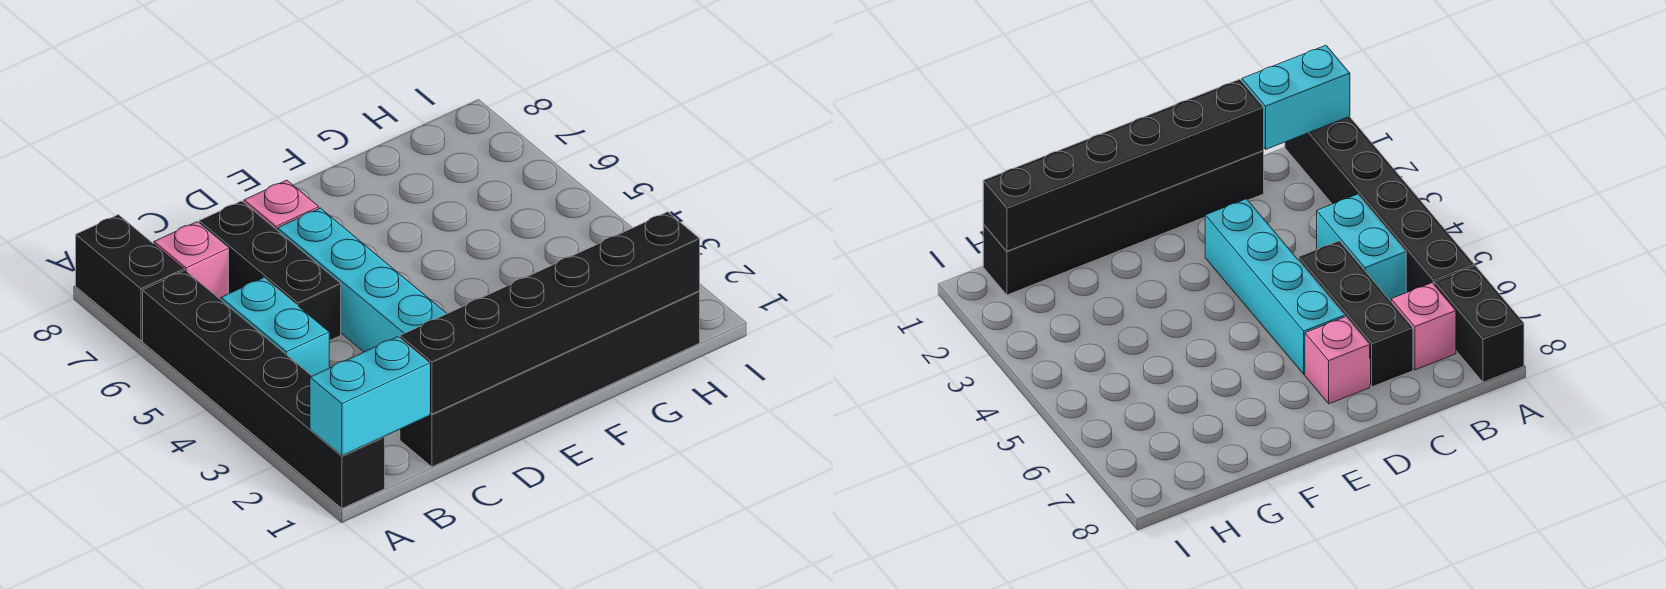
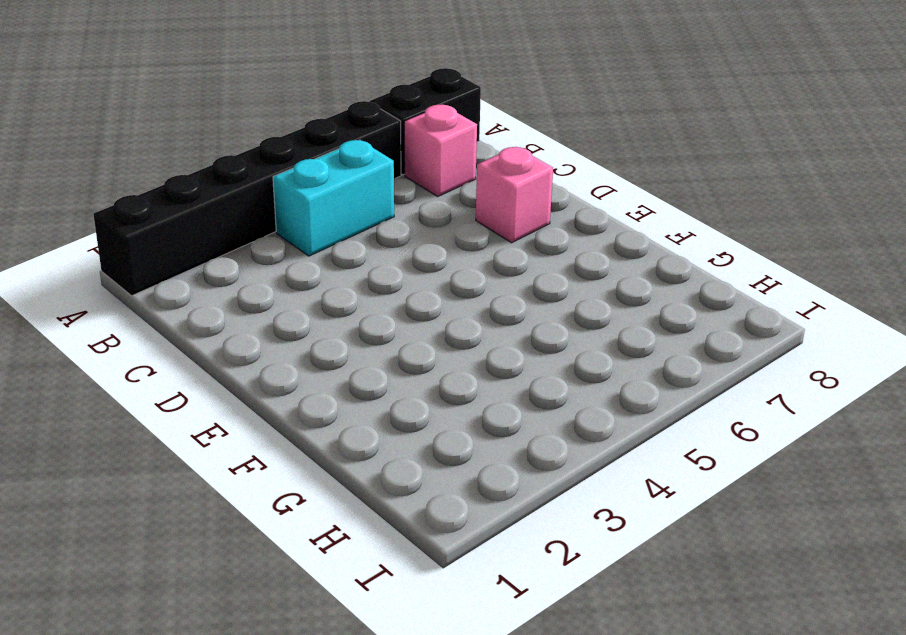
none -> black 1x6 brick [400,291,700,467]
none -> black 1x3 brick [199,201,341,341]

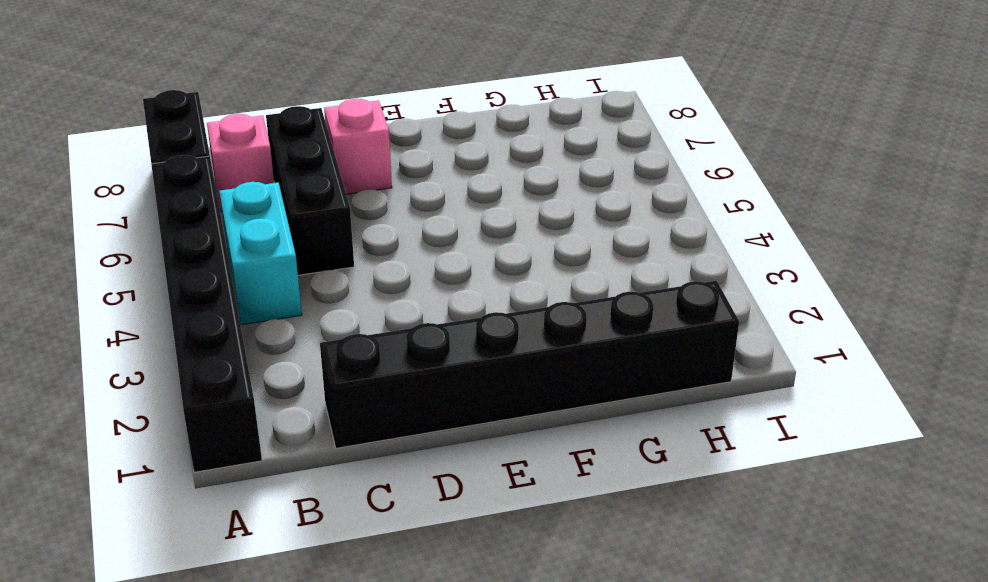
none -> cyan 1x4 brick [278,208,447,352]
none -> cyan 1x2 brick [310,337,430,456]

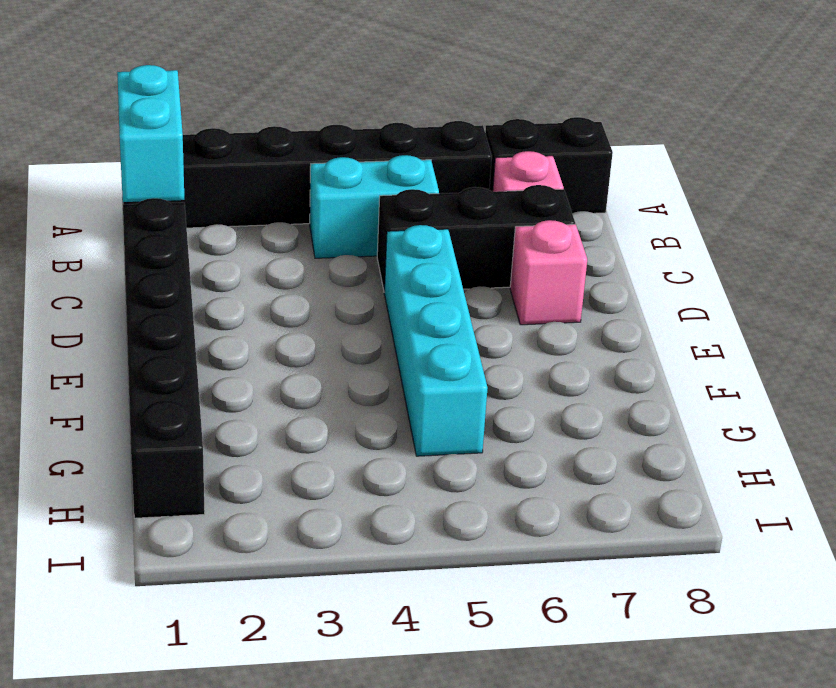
cyan 1x4 brick [384,225,488,456] -> cyan 1x4 brick turned to [278,208,447,352]
none -> black 1x6 brick [400,212,700,414]

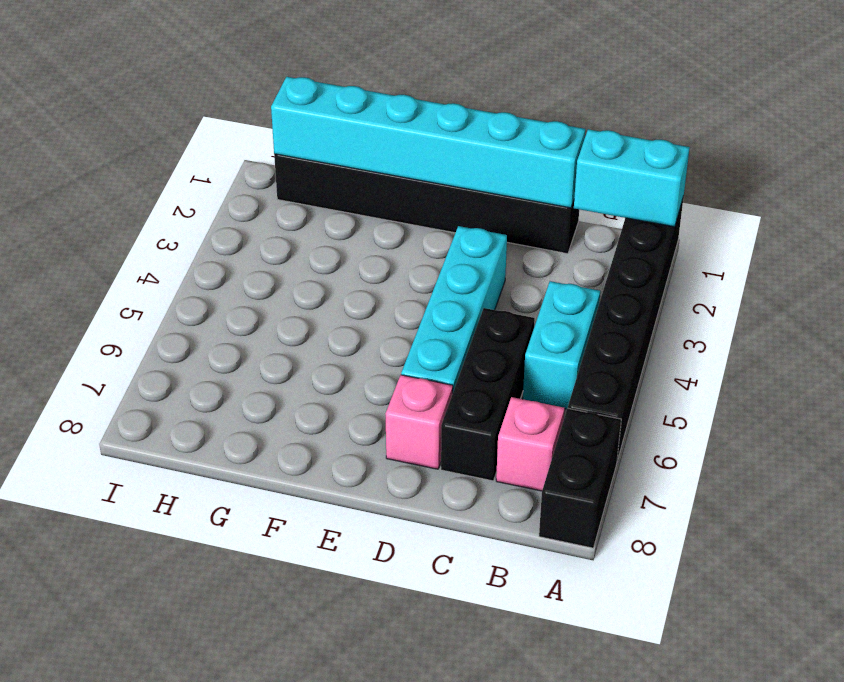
cyan 1x6 brick [271,77,585,208] -> black 1x6 brick [400,212,700,414]

